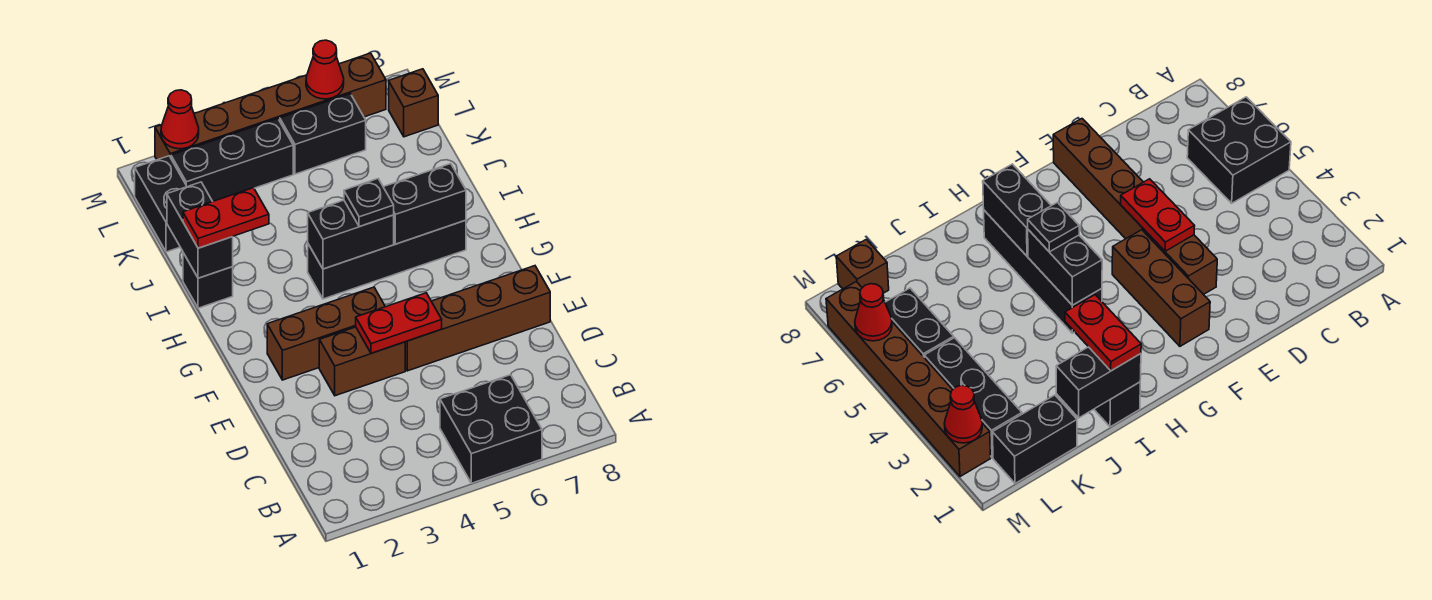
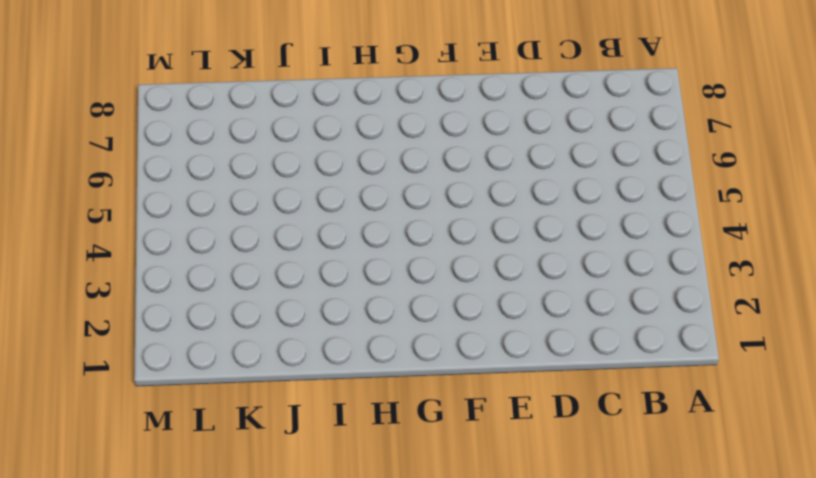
none -> black 2x2 brick [440,375,542,483]
none -> brown 1x2 brick [319,327,405,396]
none -> brown 1x4 brick [405,266,550,371]

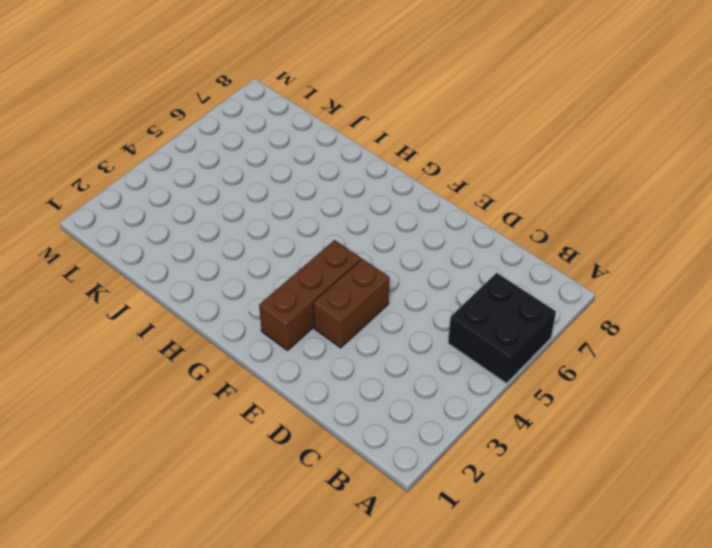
none -> brown 1x4 brick [405,266,550,371]
none -> black 1x4 brick [308,220,466,299]
none -> black 1x1 brick [183,253,233,308]

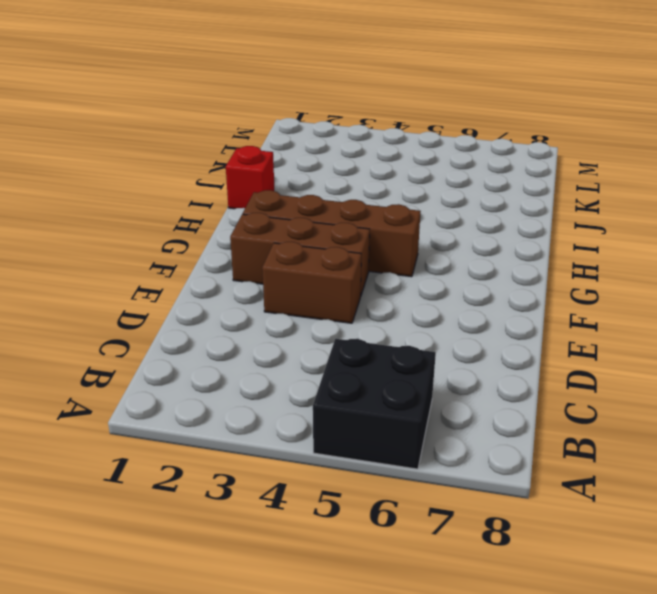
brown 1x4 brick [243,190,421,277] -> brown 1x4 brick moved to [405,266,550,371]
red 1x1 brick [226,146,274,209] -> black 1x1 brick [183,253,233,308]
none -> black 1x4 brick [308,220,466,299]
none -> black 1x2 brick [135,156,187,252]
none -> black 1x3 brick [171,119,293,201]

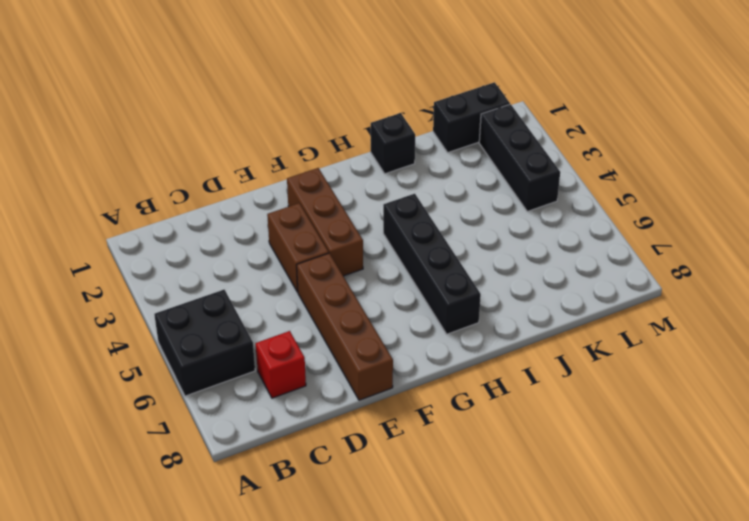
red 1x1 brick [256,331,306,398] -> none
none -> black 1x2 brick [280,94,366,174]
none -> brown 1x1 brick [389,69,438,137]
none -> brown 1x6 brick [155,53,386,160]

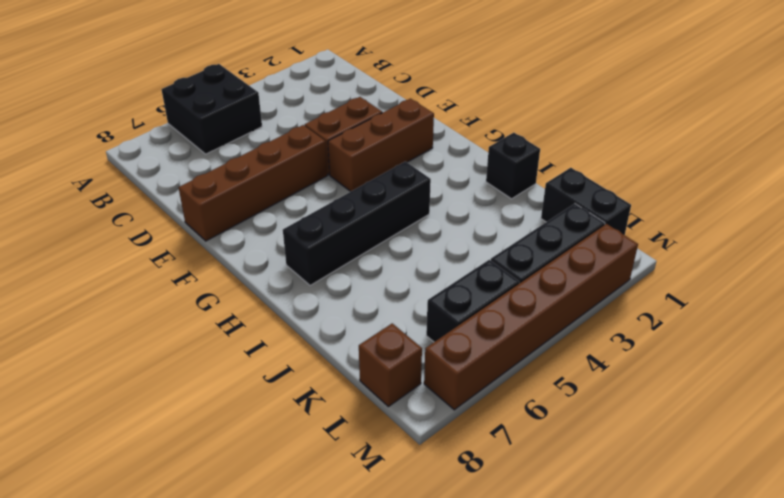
none -> red 1x2 plate [356,293,442,353]
none -> black 1x2 brick [308,200,394,269]
none -> black 1x2 brick [384,164,466,244]

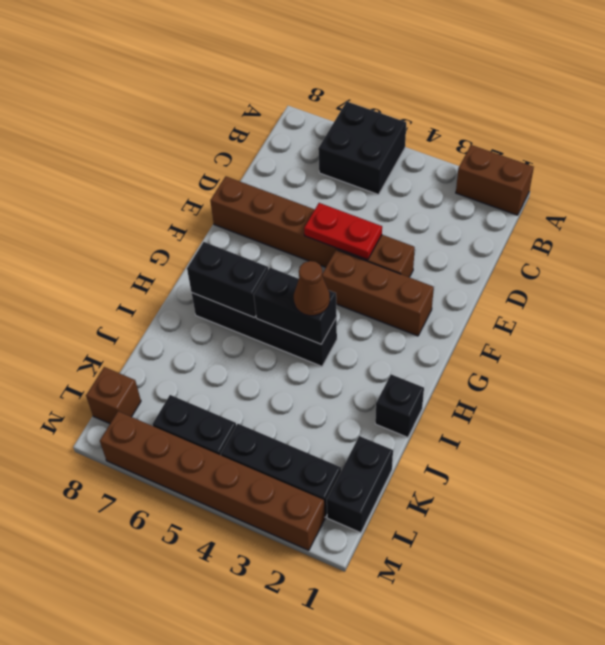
brown 1x2 brick [456,145,534,215] -> none
brown 1x1 cone [294,261,330,316] -> none
none -> black 1x2 brick [167,182,233,278]
none -> red 1x1 cone [161,90,199,149]
none -> red 1x1 cone [306,40,344,99]

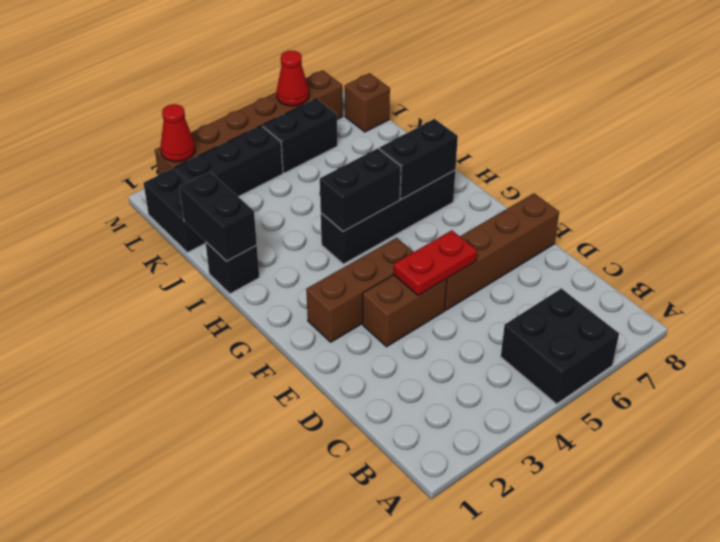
none -> black 1x1 plate [344,179,394,227]
none -> red 1x2 plate [183,188,269,248]

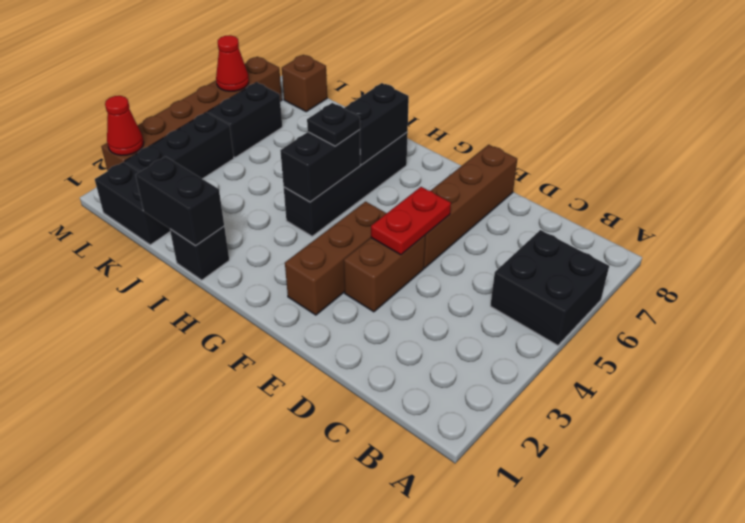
none -> red 1x2 plate [183,188,269,248]

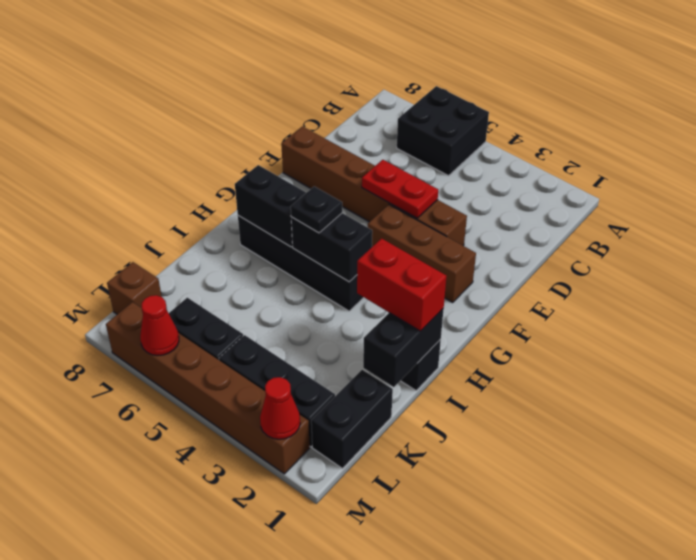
red 1x2 brick [357,238,447,331] -> red 1x2 plate [183,188,269,248]

